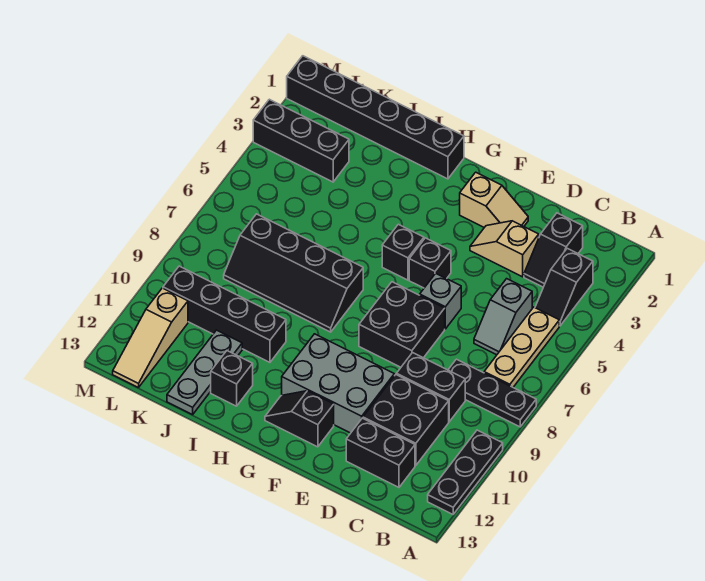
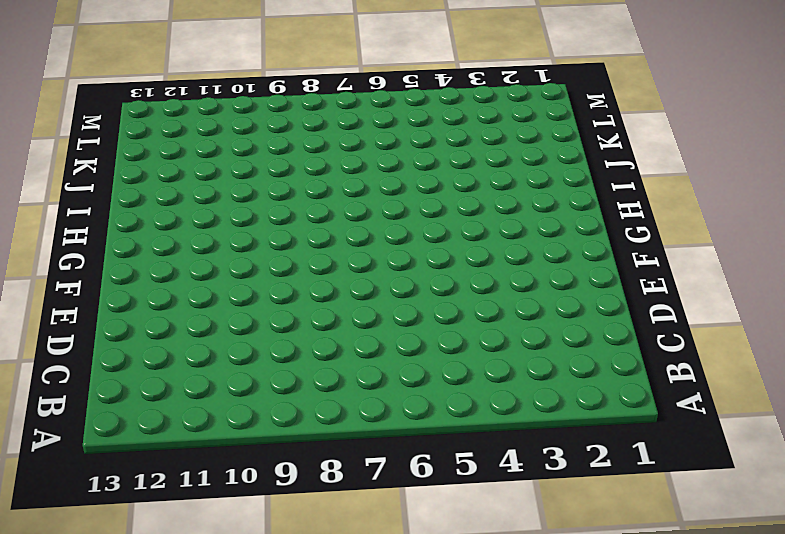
none -> black 1x3 plate [448,359,536,427]
none -> black 1x3 plate [428,430,503,514]
none -> black 1x2 slope [535,248,593,326]

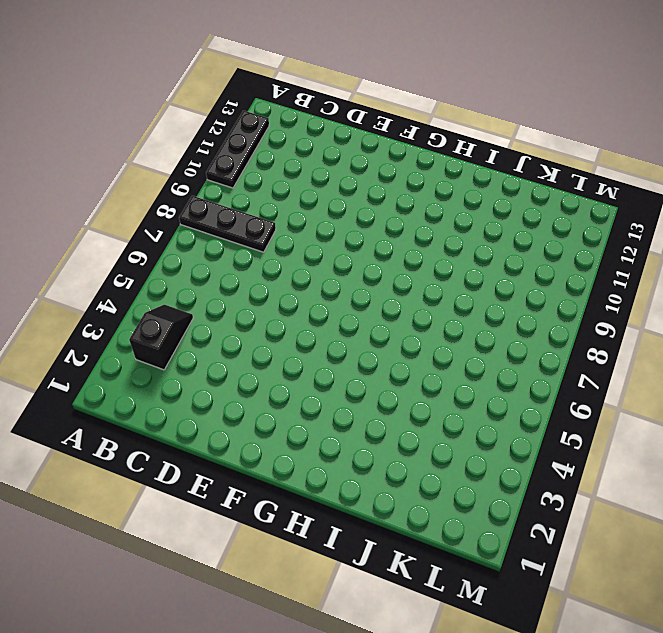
none -> tan 1x3 plate [484,307,559,387]
none -> black 1x2 slope [524,213,583,287]
none -> grey 1x2 slope [474,279,532,355]

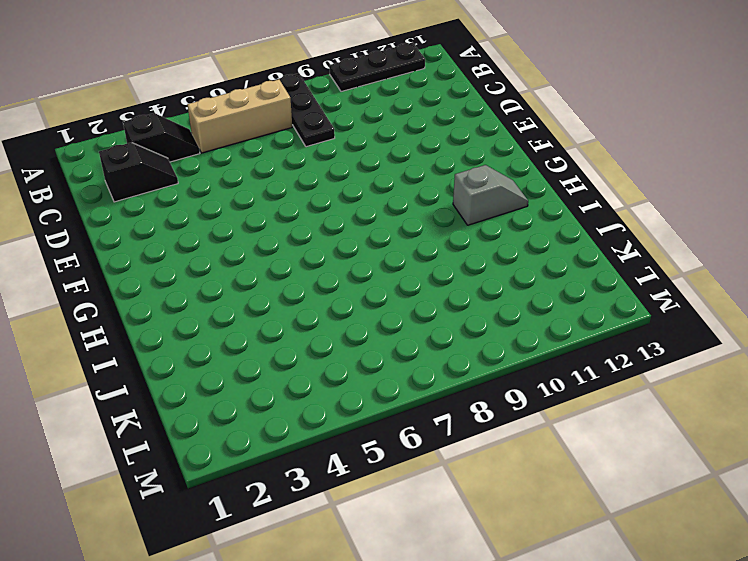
tan 1x3 brick [187,80,292,153] -> tan 1x3 plate [484,307,559,387]
grey 1x2 slope [453,165,528,225] -> grey 1x2 slope moved to [474,279,532,355]
none -> black 1x2 brick [397,353,465,422]
none -> black 2x2 brick [363,375,449,466]
none -> black 1x2 brick [346,418,415,487]

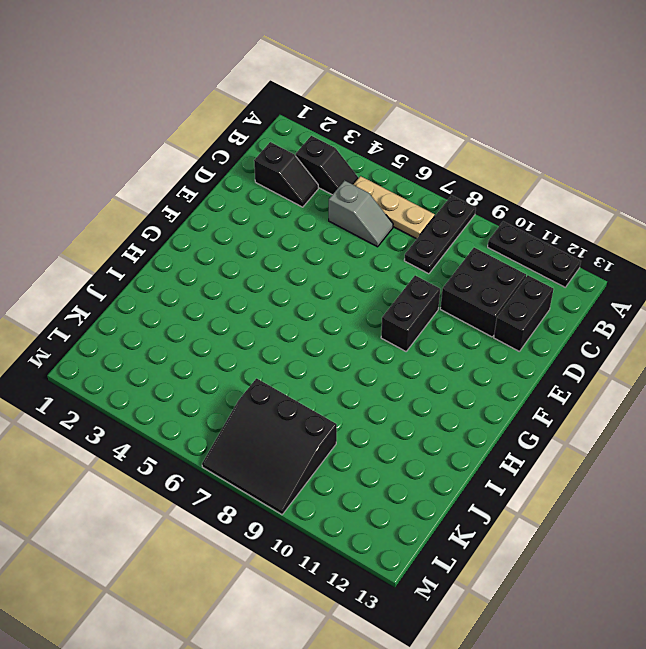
black 1x2 brick [381,275,440,351] -> black 1x2 brick moved to [397,353,465,422]
black 3x3 slope [202,378,337,515] -> black 2x4 slope [224,214,363,332]
none -> tan 1x2 slope [470,221,539,277]
none -> tan 1x2 slope [460,172,528,228]
none -> grey 1x1 brick [420,273,461,329]

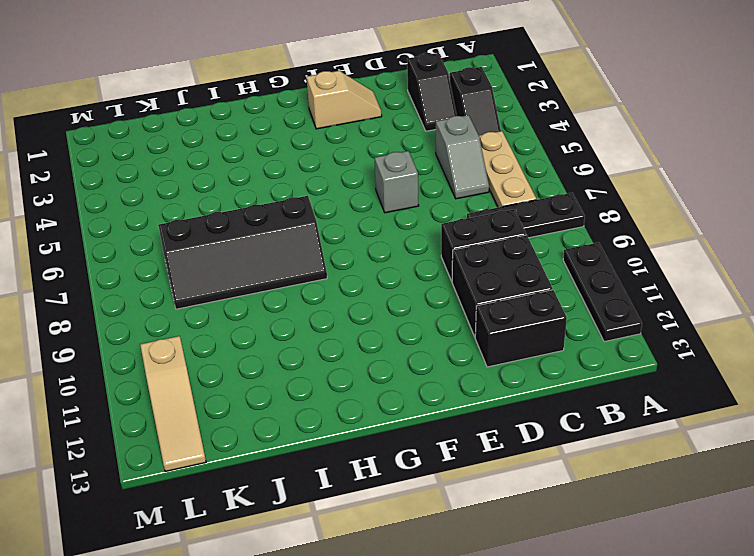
none -> tan 1x2 slope [470,221,539,277]
none -> black 2x2 brick [359,282,445,367]
none -> grey 2x3 brick [282,334,394,433]

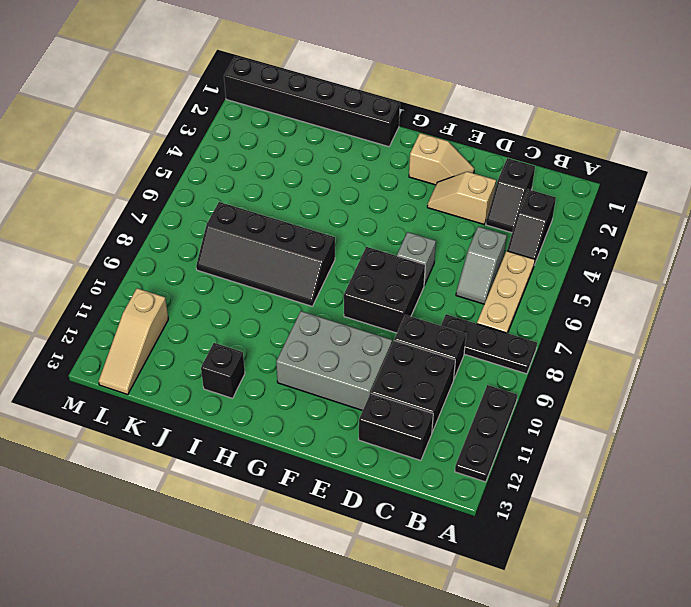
none -> black 1x1 brick [409,238,451,288]
none -> black 1x2 slope [265,391,334,447]
none -> black 1x1 brick [382,224,424,280]

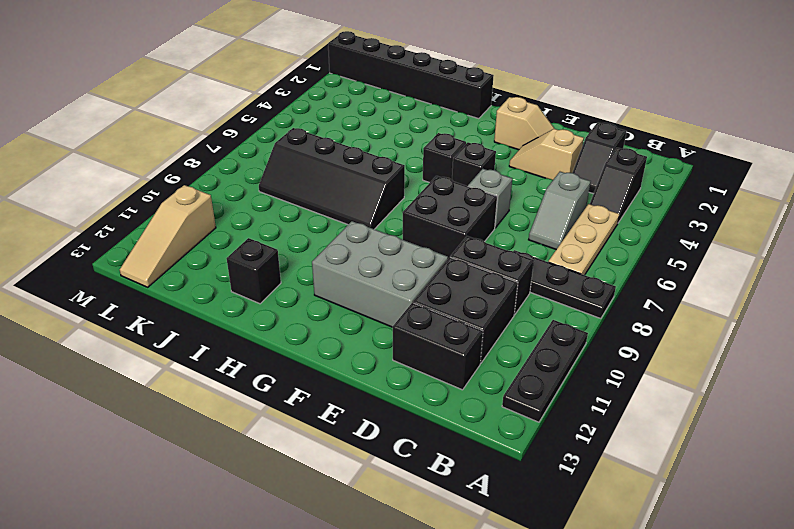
none -> black 1x2 slope [265,391,334,447]
none -> black 1x4 brick [163,266,286,362]
none -> grey 1x3 plate [167,330,242,414]

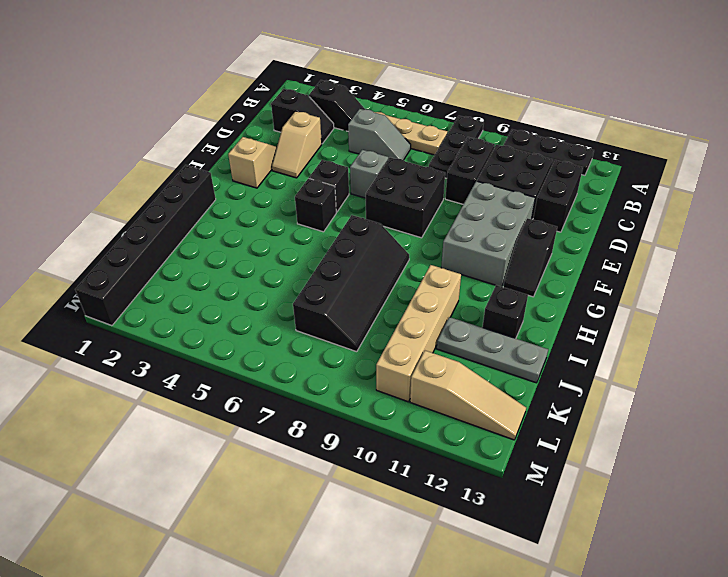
tan 1x4 brick [376,265,461,402] -> black 1x4 brick [163,266,286,362]
none -> black 1x3 brick [253,99,349,182]

